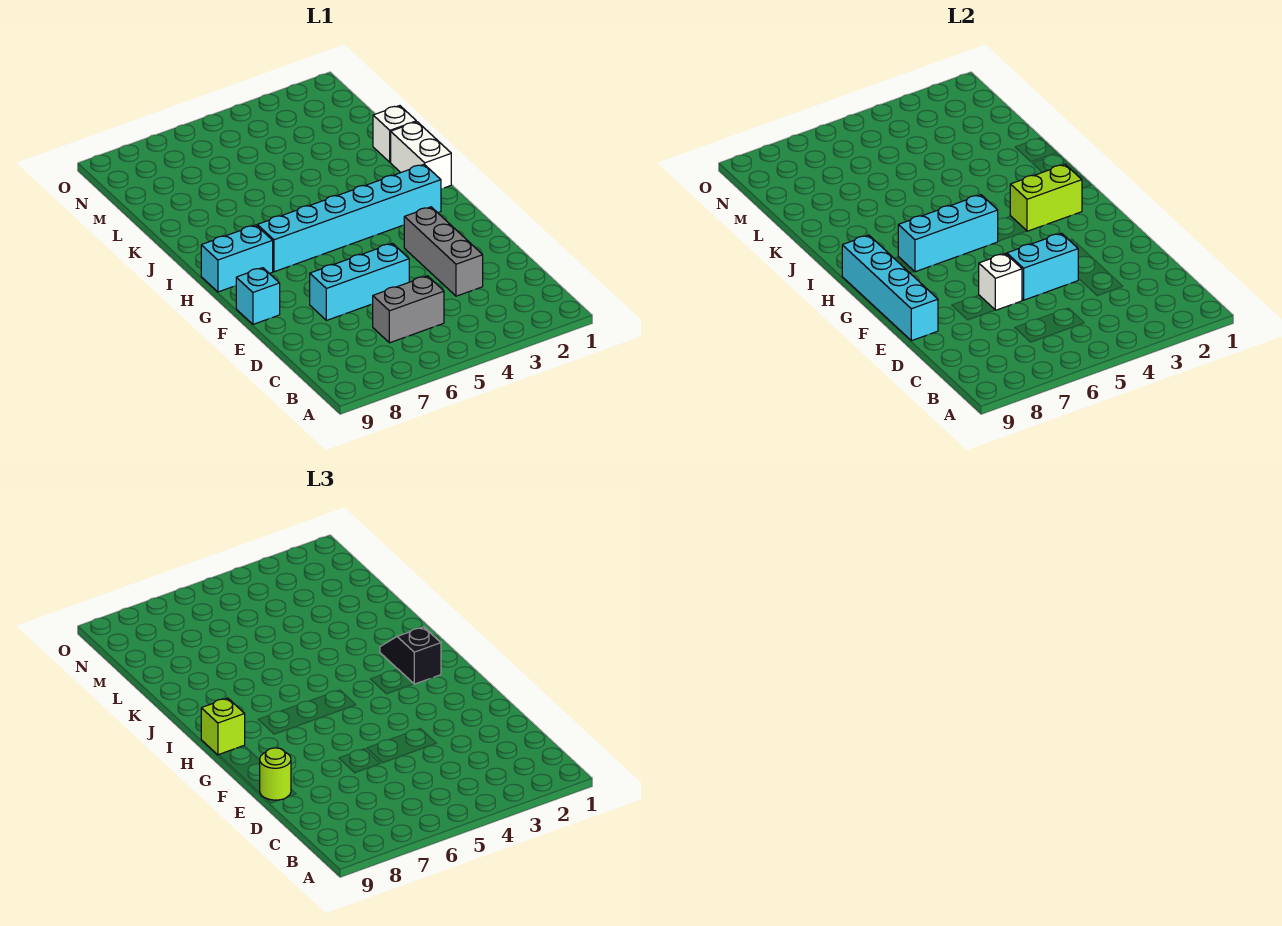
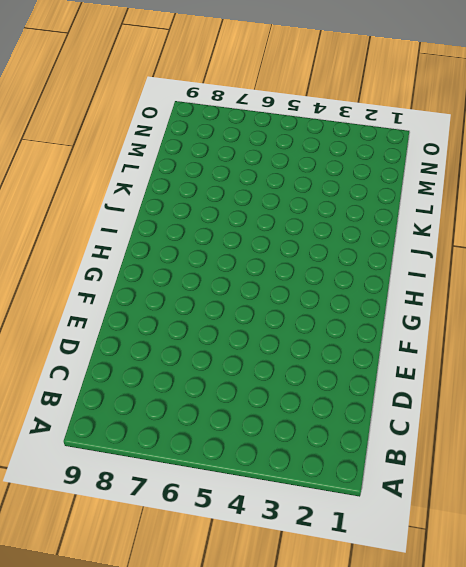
none -> grey 1x2 brick [373,276,444,343]
none -> grey 1x3 brick [404,207,483,296]
none -> cyan 1x3 brick [310,243,409,320]

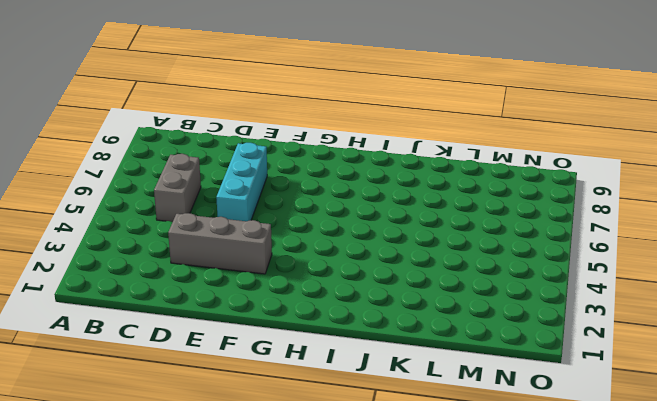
none -> cyan 1x1 brick [236,268,280,324]
none -> cyan 1x6 brick [257,164,441,272]
none -> cyan 1x2 brick [201,225,273,292]

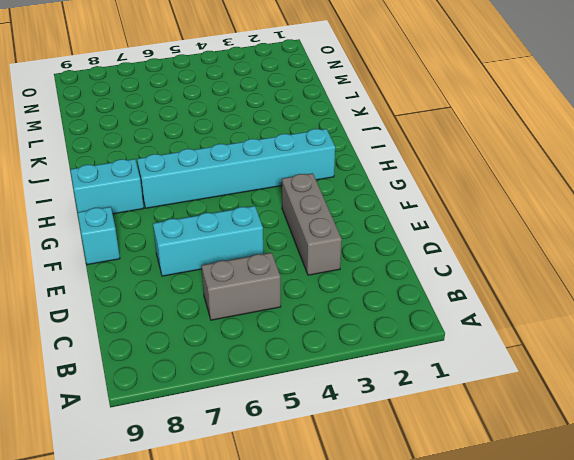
none -> white 1x2 brick [391,122,451,189]
none -> white 1x1 brick [373,106,416,162]
none -> cyan 1x2 brick [1007,233,1078,300]

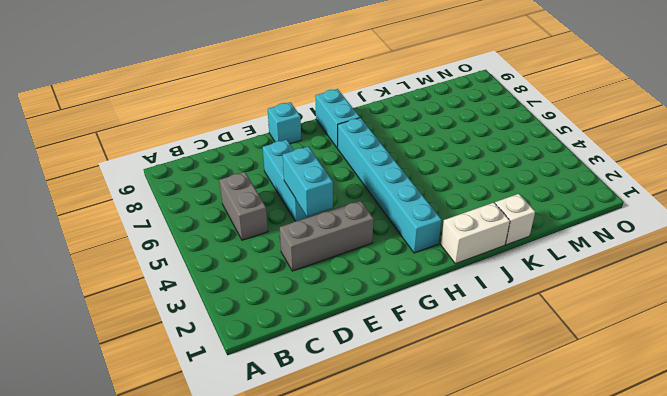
none -> white 1x1 brick [979,254,1022,310]
none -> cyan 1x4 brick [842,235,938,341]
none -> lime 1x2 brick [1010,164,1082,231]

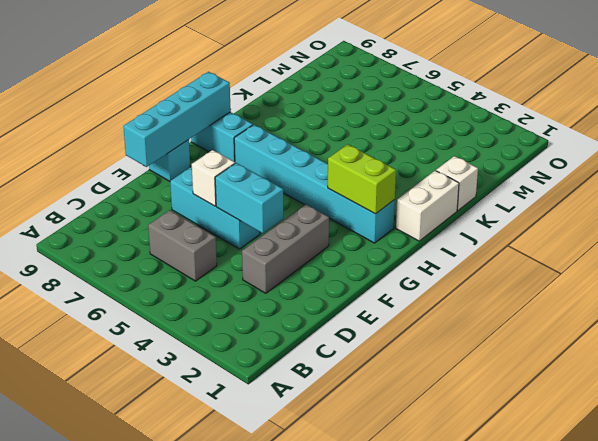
none -> cyan 1x3 brick [898,195,998,272]
none -> lime 1x1 round brick [260,748,291,800]
none -> black 1x2 slope [380,627,441,684]

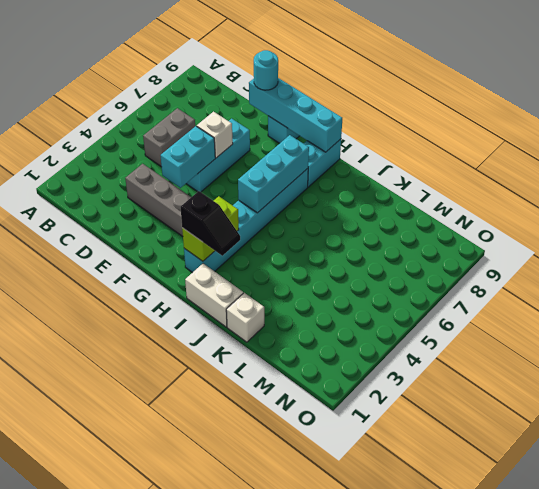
cyan 1x1 round brick [254,50,278,90] -> lime 1x1 round brick [260,748,291,800]
none -> lime 1x1 brick [201,698,245,755]

